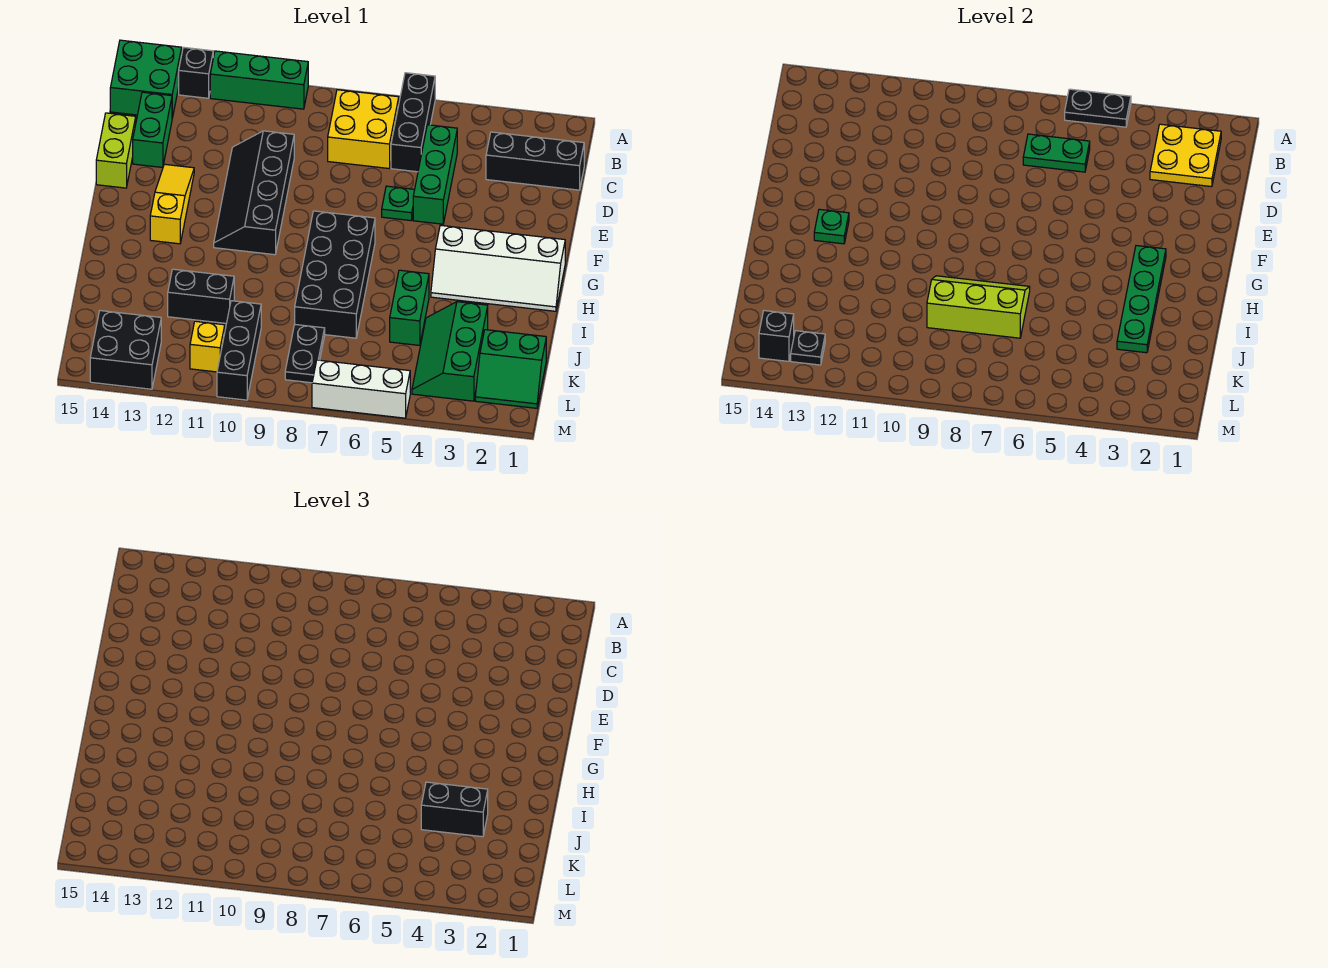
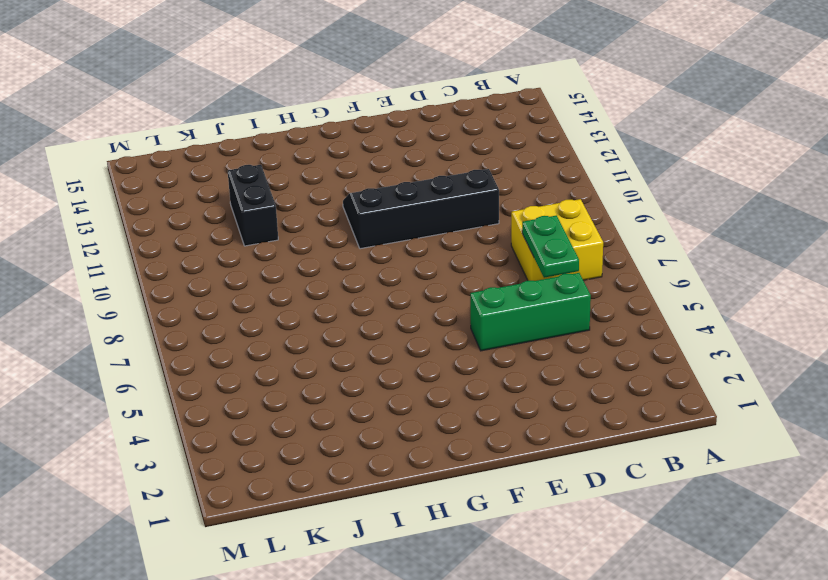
none -> black 1x3 brick [391,73,435,172]
none -> green 1x3 brick [210,51,308,109]
none -> black 1x1 brick [179,47,213,98]
none -> green 2x2 brick [110,40,182,118]

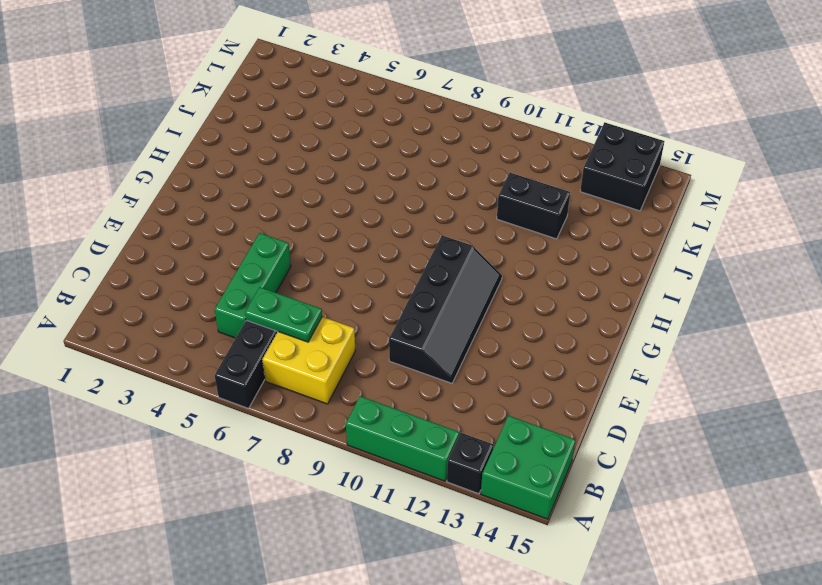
none -> black 1x3 brick [486,132,584,190]
none -> green 1x2 brick [133,92,172,167]
none -> lime 1x2 brick [96,113,136,188]
none -> green 1x1 plate [382,186,415,221]

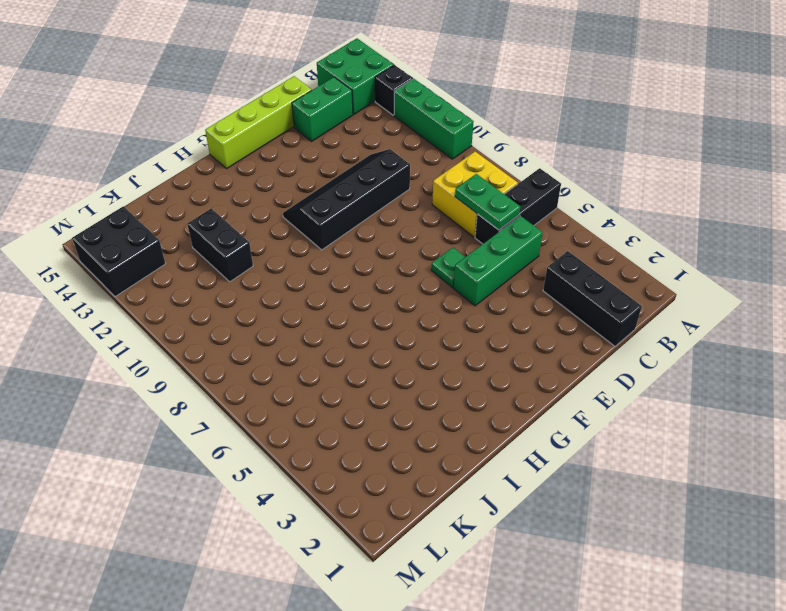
lime 1x4 brick [205,76,312,168] -> lime 1x2 brick [96,113,136,188]
none -> yellow 1x3 slope [150,164,194,244]
none -> white 2x4 slope [431,225,565,311]
none -> black 2x4 brick [295,211,375,338]
none -> green 1x2 brick [390,270,429,345]

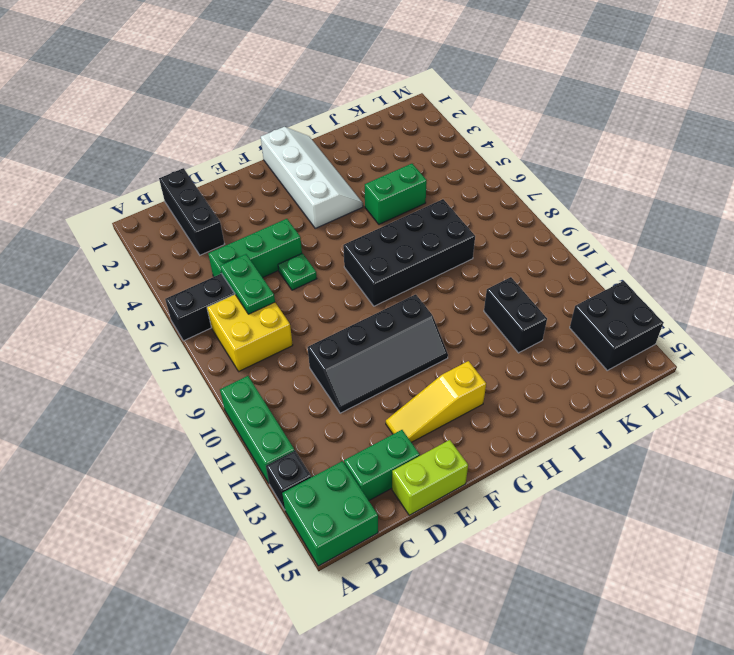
none -> green 2x3 slope [412,302,488,401]
none -> green 2x2 slope [475,330,546,408]
none -> black 1x2 plate [285,324,325,383]
none -> black 1x3 brick [217,301,261,400]

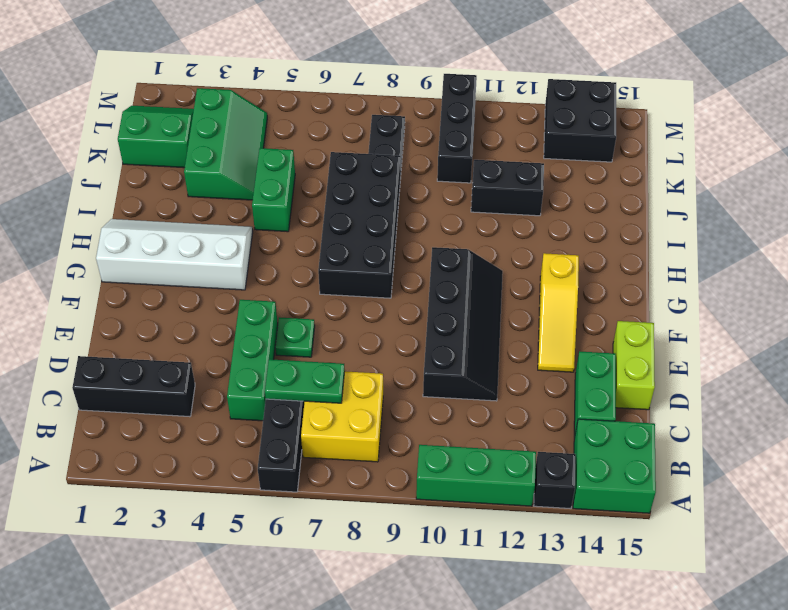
none -> yellow 1x1 brick [190,321,225,372]
none -> white 1x3 brick [312,360,410,418]
none -> black 1x2 plate [1065,89,1131,127]
none -> yellow 2x2 plate [1150,124,1221,187]

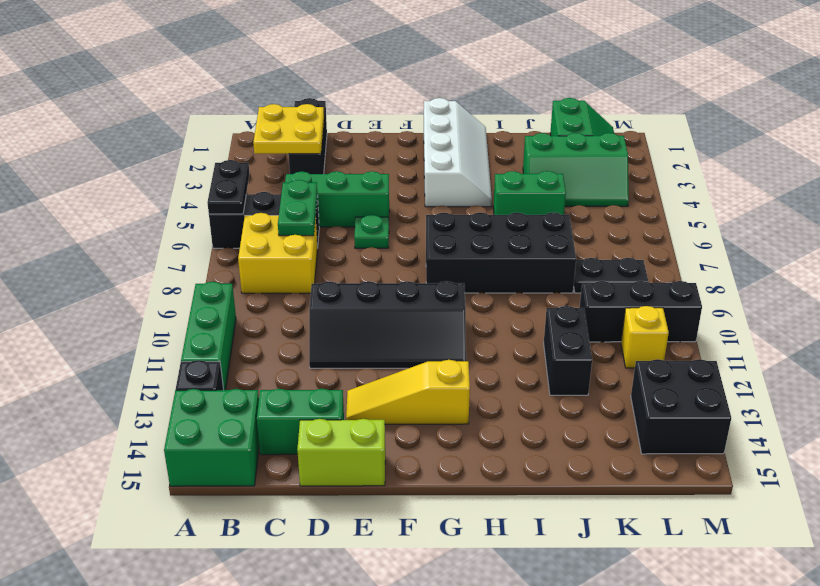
none -> white 1x3 brick [312,360,410,418]
none -> green 1x4 plate [1117,246,1166,353]
none -> green 1x1 plate [814,209,849,244]
none -> lime 2x3 slope [927,276,1030,338]

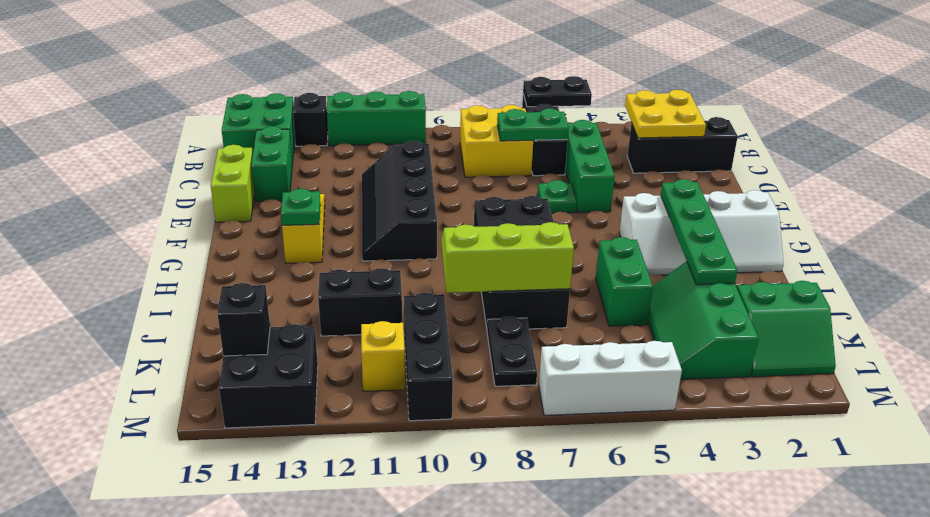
none -> black 1x1 plate [791,331,825,365]
none -> black 1x2 brick [421,782,488,837]

